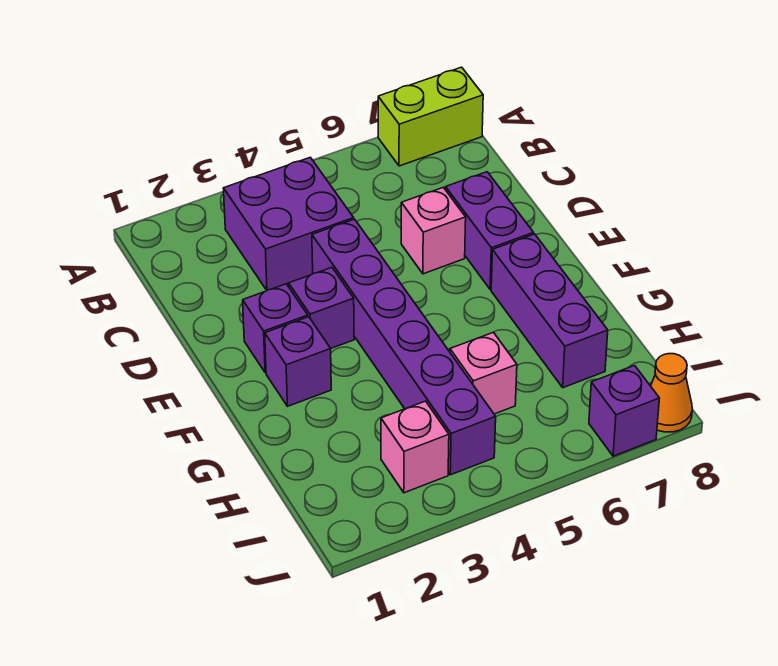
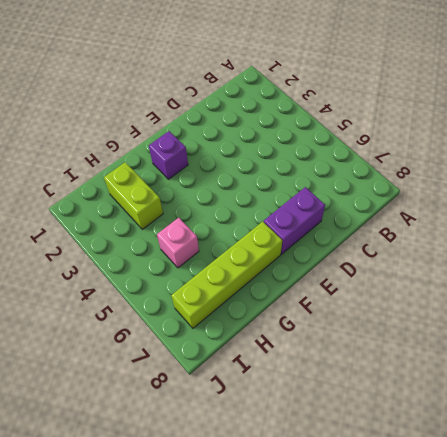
lime 1x4 brick [171,222,282,328] -> purple 1x3 brick [491,234,608,388]
lime 1x2 brick [104,162,163,229] -> lime 1x2 brick moved to [378,67,483,166]
none -> purple 2x2 brick [223,157,354,290]
none -> purple 1x6 brick [312,219,496,475]
none -> pink 1x1 brick [401,187,466,274]

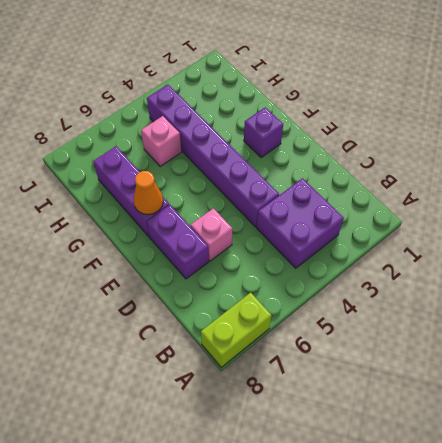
orange 1x1 cone [133,171,163,215] -> orange 1x1 cone moved to [651,354,692,432]
none -> purple 1x1 brick [243,284,308,373]
none -> purple 1x1 brick [289,267,354,348]
none -> pink 1x1 brick [381,401,449,493]

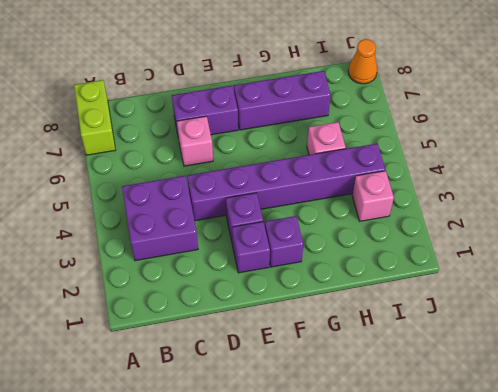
none -> purple 1x1 brick [589,366,659,456]

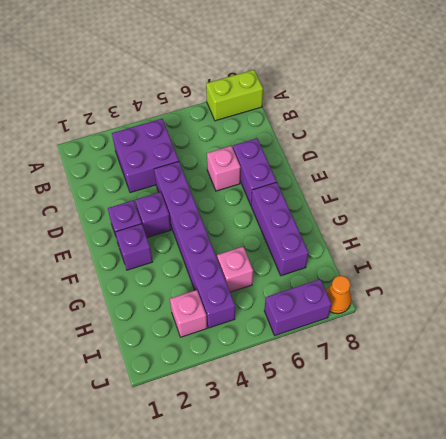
purple 1x2 brick [264,279,332,335] -> purple 1x1 brick [589,366,659,456]

